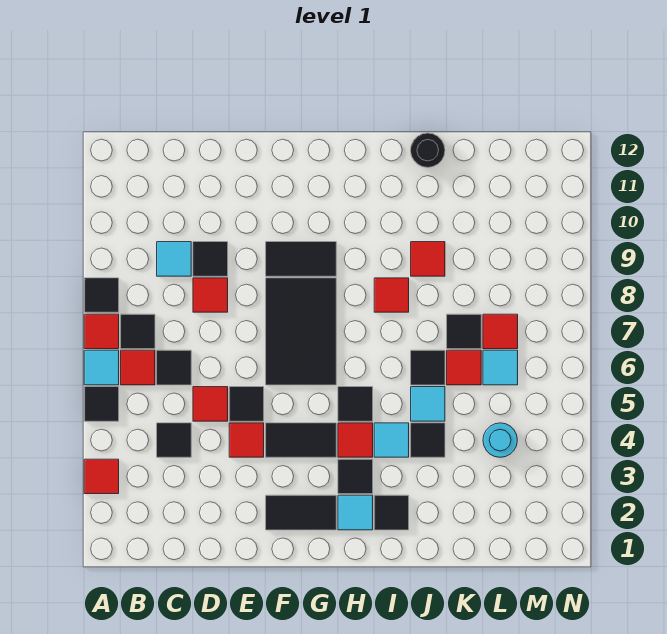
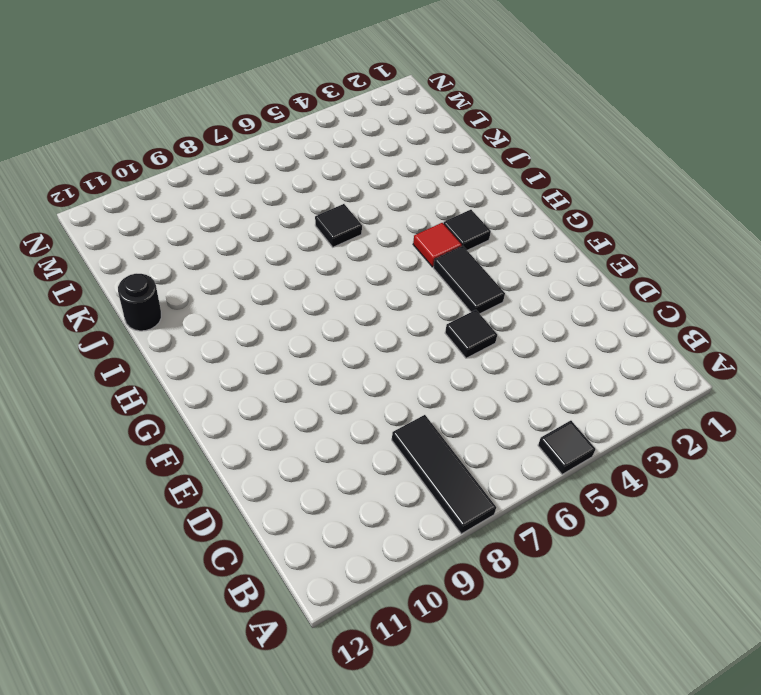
black 1x3 tile [392,415,496,534] -> black 1x1 tile [84,278,119,312]
none -> red 1x1 tile [84,459,119,494]
none -> cyan 1x1 tile [84,350,119,385]
none -> red 1x1 tile [84,314,119,349]
none -> red 1x1 tile [121,350,155,385]

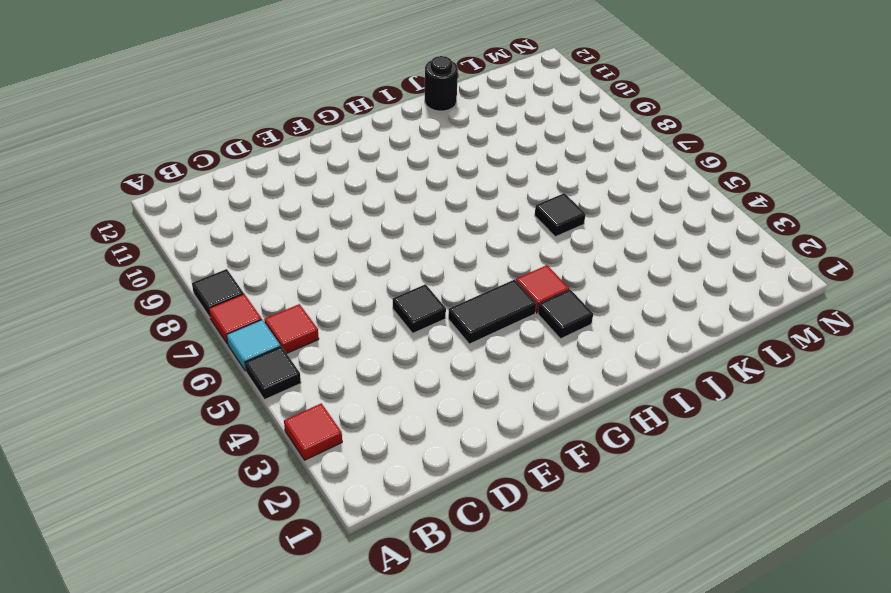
none -> black 1x1 tile [121,314,155,349]
none -> black 1x1 tile [157,423,191,457]
none -> black 1x1 tile [157,350,191,385]
none -> cyan 1x1 tile [157,242,191,276]

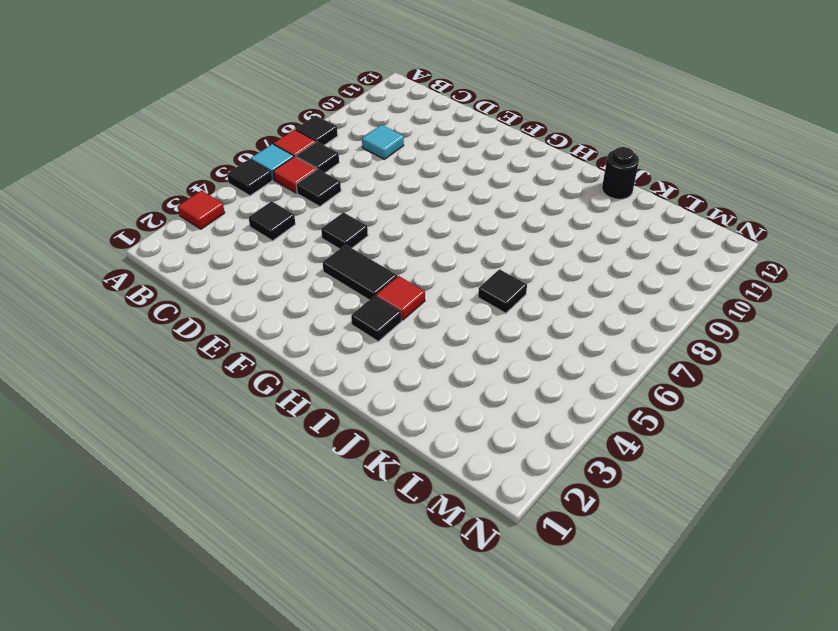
none -> red 1x1 tile [193,387,228,421]
none -> red 1x1 tile [193,278,228,312]
none -> black 1x1 tile [193,242,228,276]
none -> red 1x1 tile [229,423,264,457]

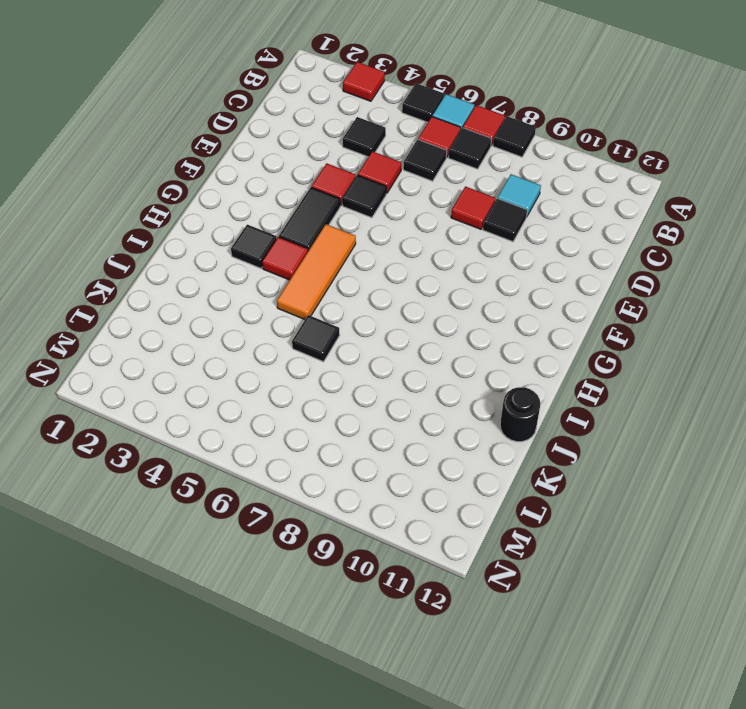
orange 1x3 tile [277,224,356,320] -> black 1x1 tile [338,387,373,421]
none -> black 1x2 tile [266,495,336,530]
none -> black 2x3 tile [266,278,336,385]
none -> black 1x2 tile [266,242,336,276]
none -> cyan 1x1 tile [338,495,373,530]

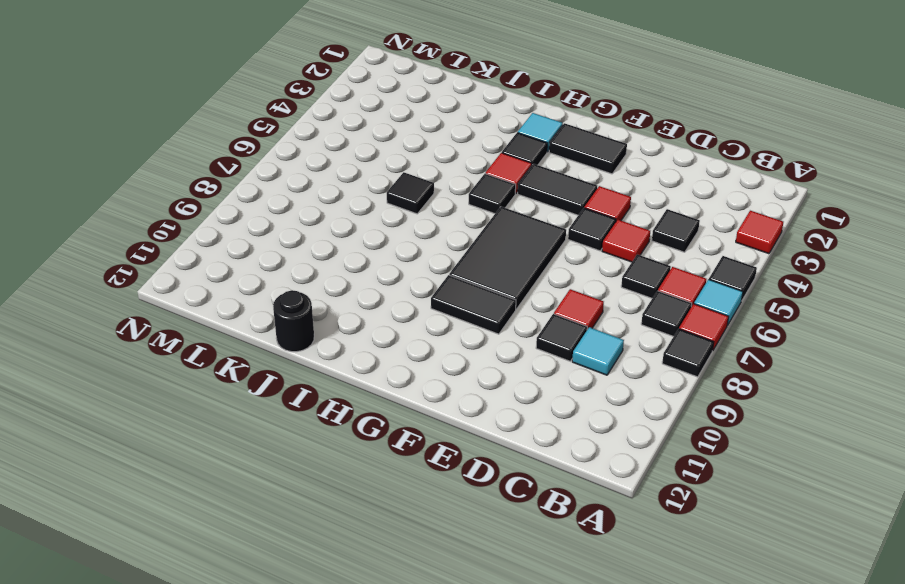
none -> black 1x1 tile [374,495,409,530]
none -> cyan 1x1 tile [374,423,409,457]
none -> red 1x1 tile [374,278,409,312]
none -> black 1x1 tile [411,423,445,457]

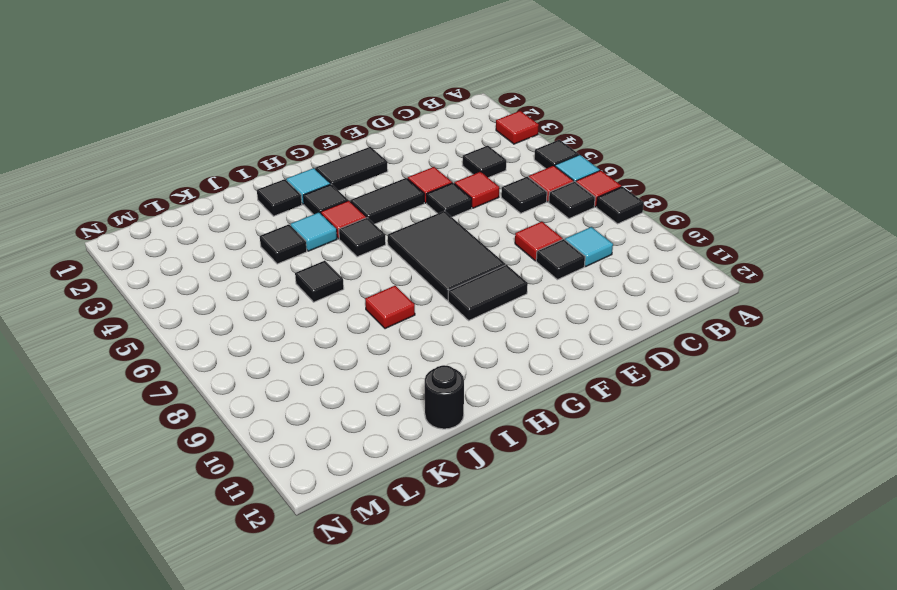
none -> cyan 1x1 tile [411,387,445,421]
none -> red 1x1 tile [411,242,445,276]
none -> red 1x1 tile [447,350,481,385]
none -> black 1x1 tile [447,314,481,349]

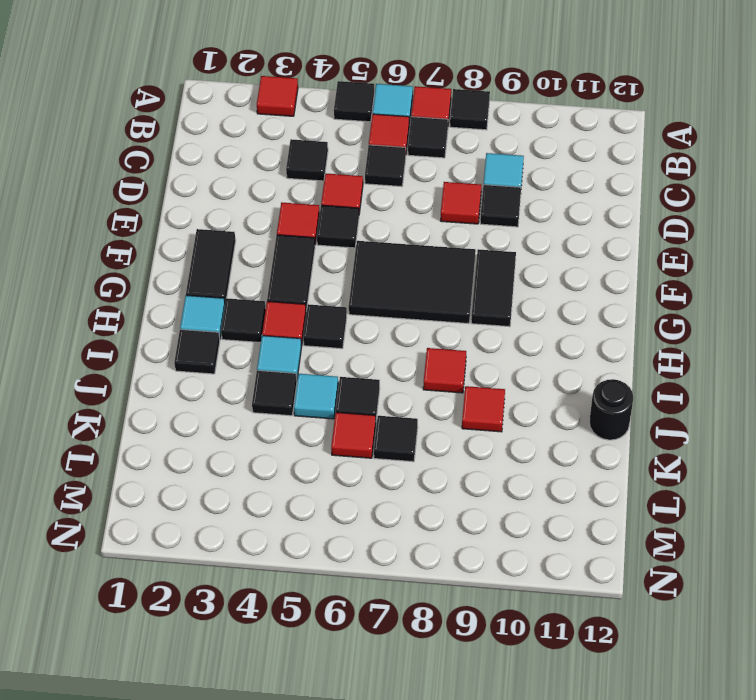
none -> cyan 1x1 round brick [483,423,517,457]
none -> cyan 1x1 tile [483,350,518,385]
none -> red 1x1 tile [483,314,518,349]

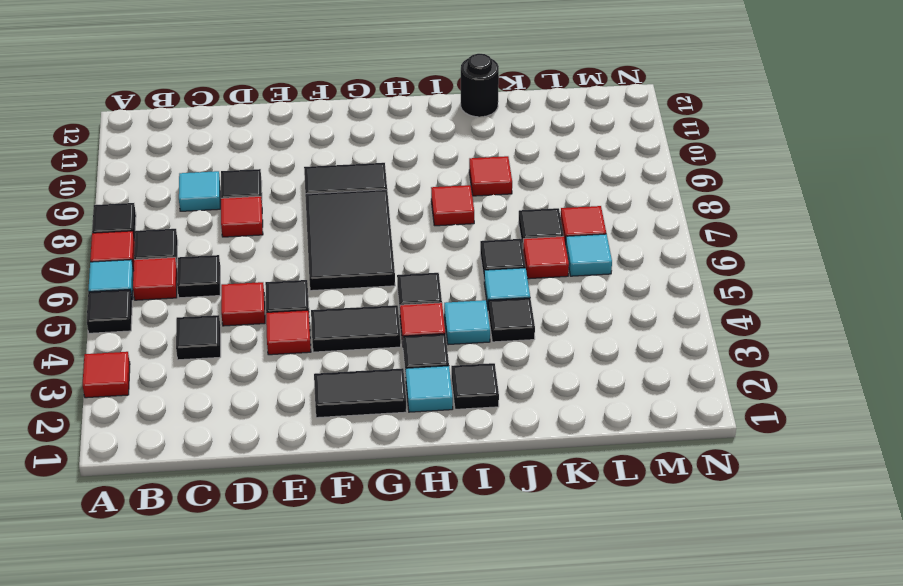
none -> cyan 1x1 round brick [483,423,517,457]

